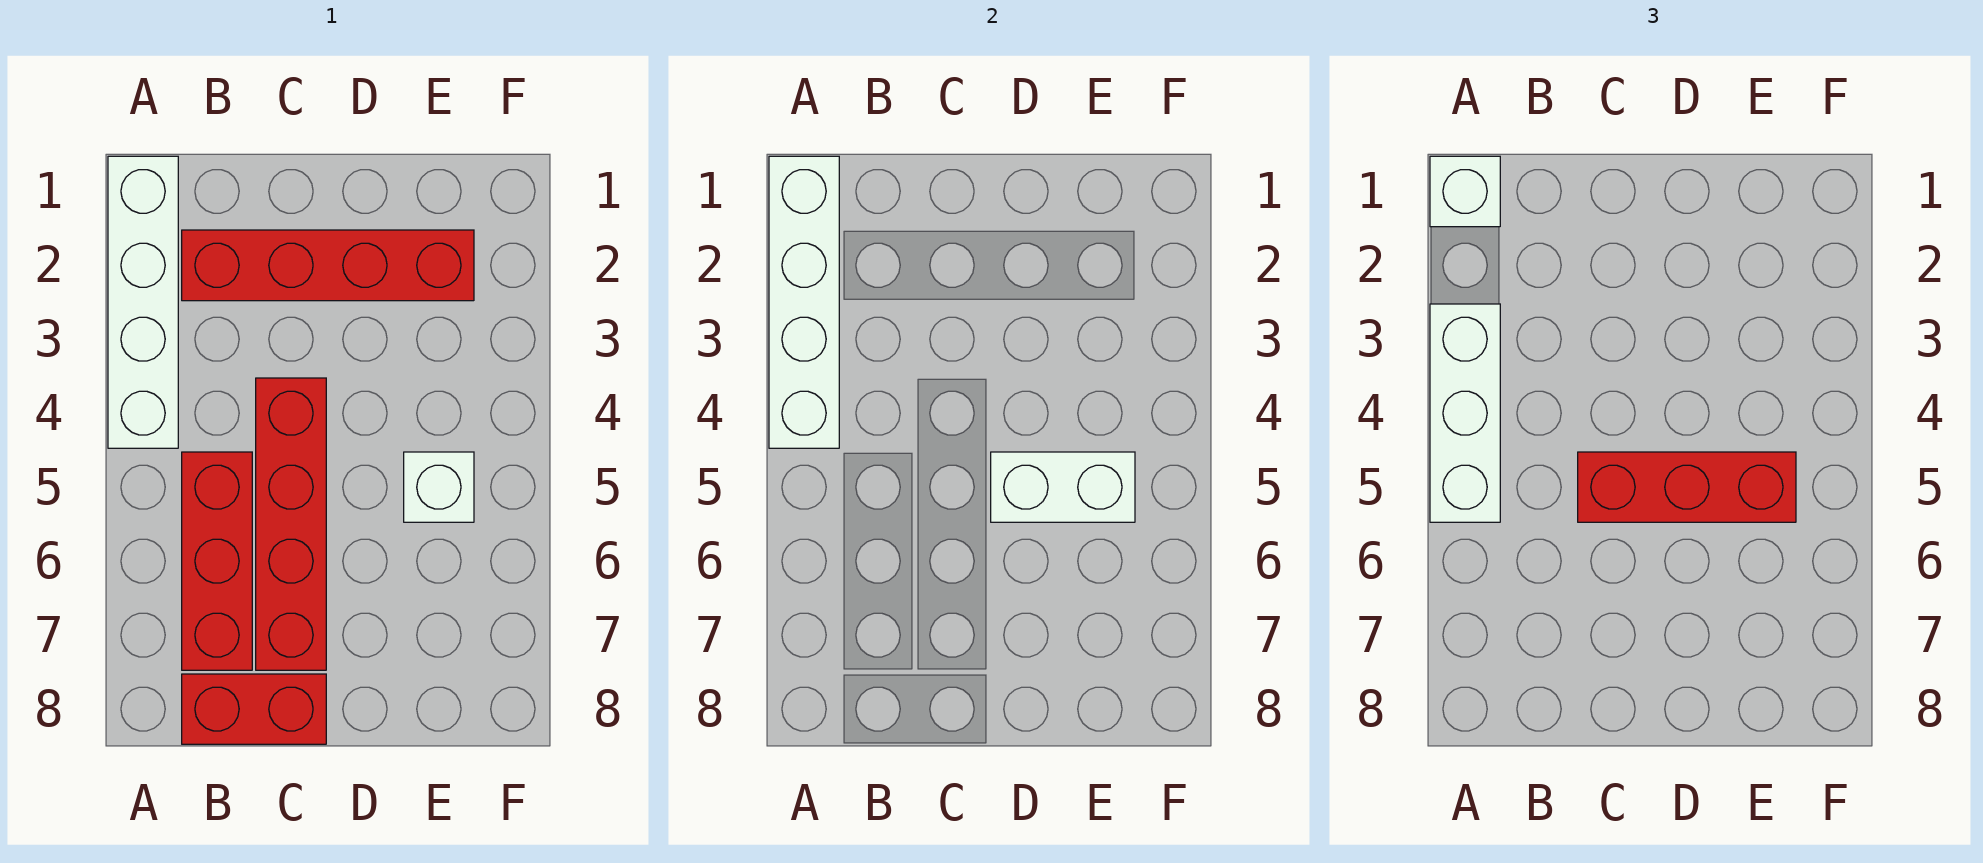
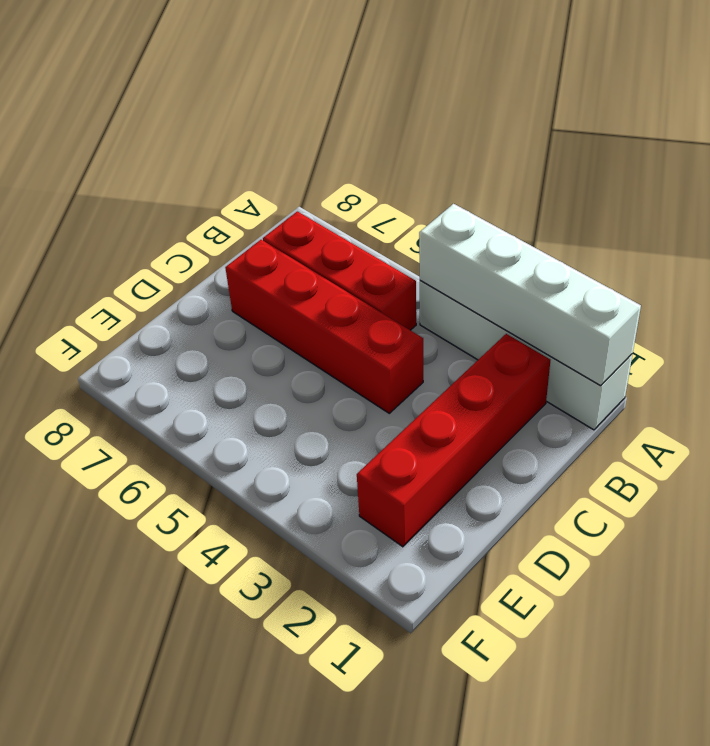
none -> red 1x2 brick [182,674,326,744]
none -> white 1x1 brick [404,452,474,522]

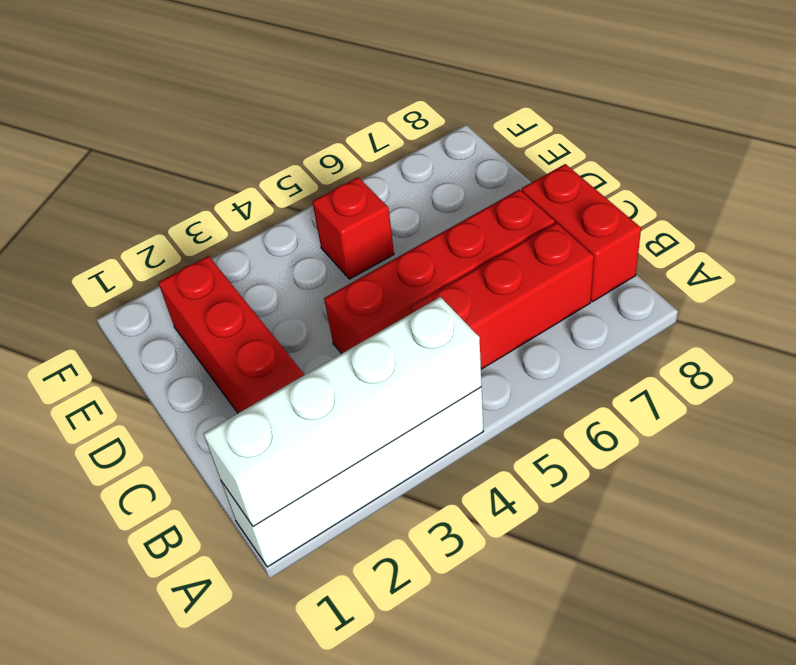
red 1x1 brick [312,177,394,279] -> white 1x1 brick [404,452,474,522]
none -> white 1x2 brick [991,452,1135,522]
none -> white 1x1 brick [1430,156,1500,227]

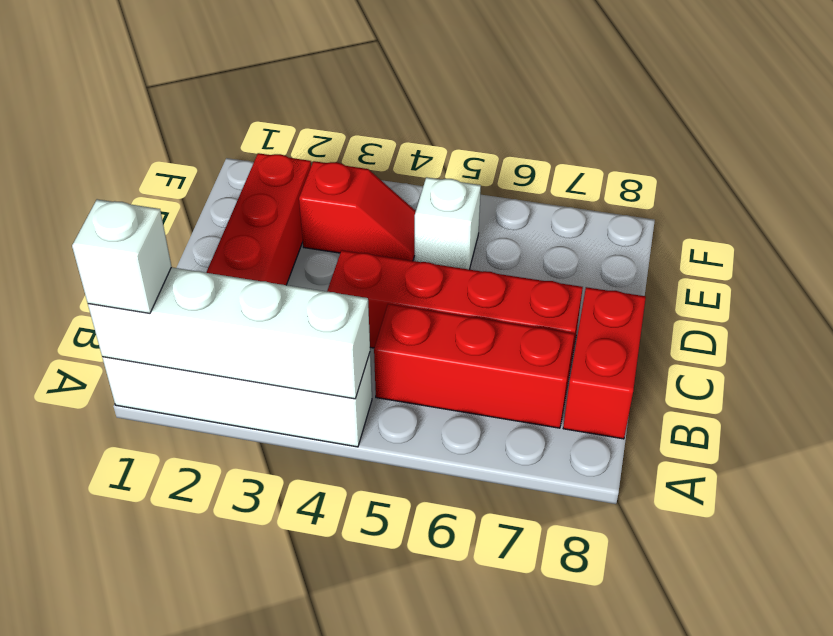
red 1x2 slope [299,161,416,261] -> none
none -> white 1x2 brick [991,452,1135,522]
none -> white 1x3 brick [1430,304,1500,522]

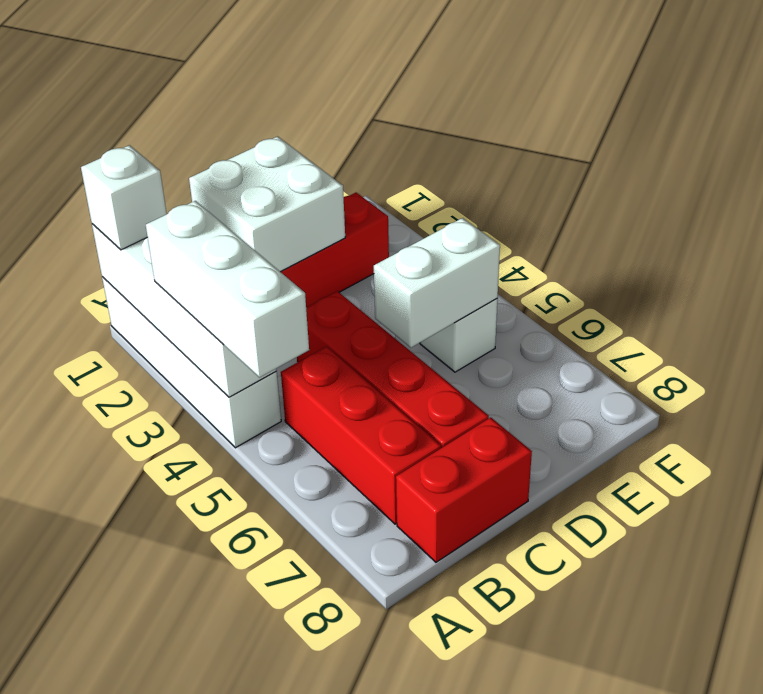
white 2x2 brick [189,136,345,272] -> none
none -> red 1x3 brick [1578,452,1796,522]

